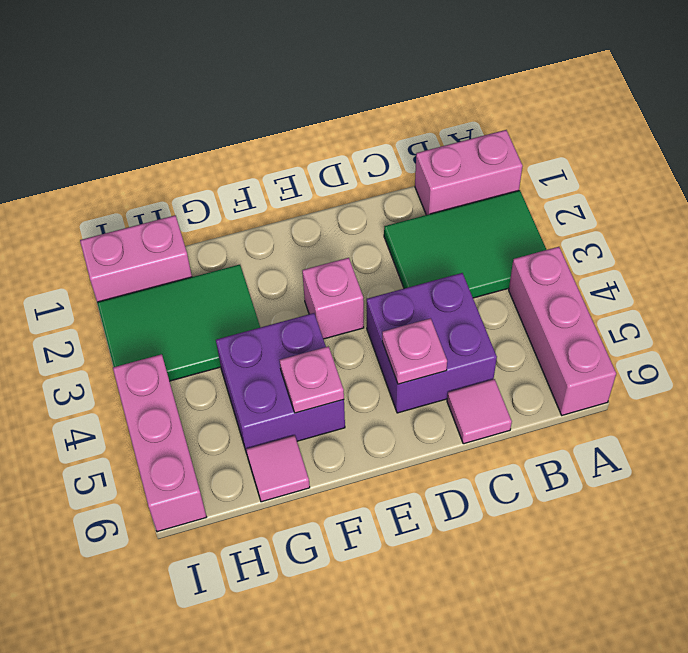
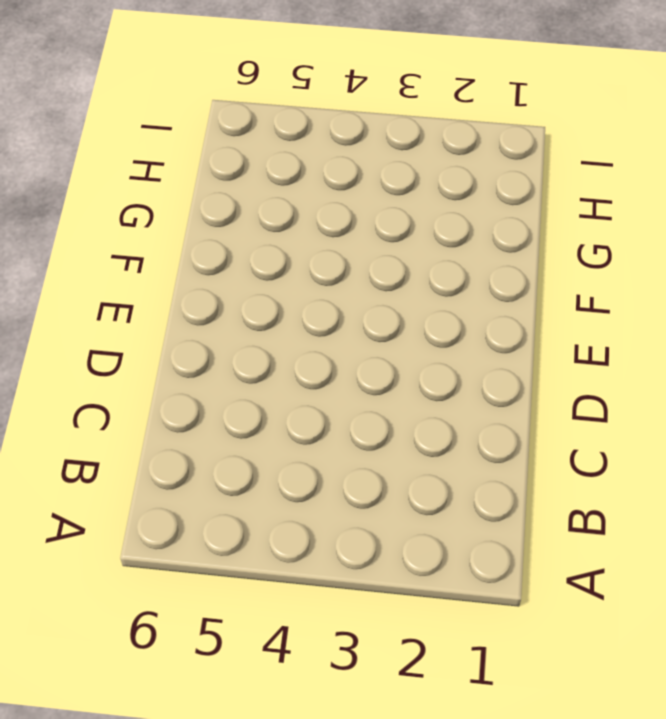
none -> pink 1x2 brick [415,130,523,215]
none -> green 2x3 tile [384,190,546,298]
none -> pink 1x3 brick [509,247,616,415]

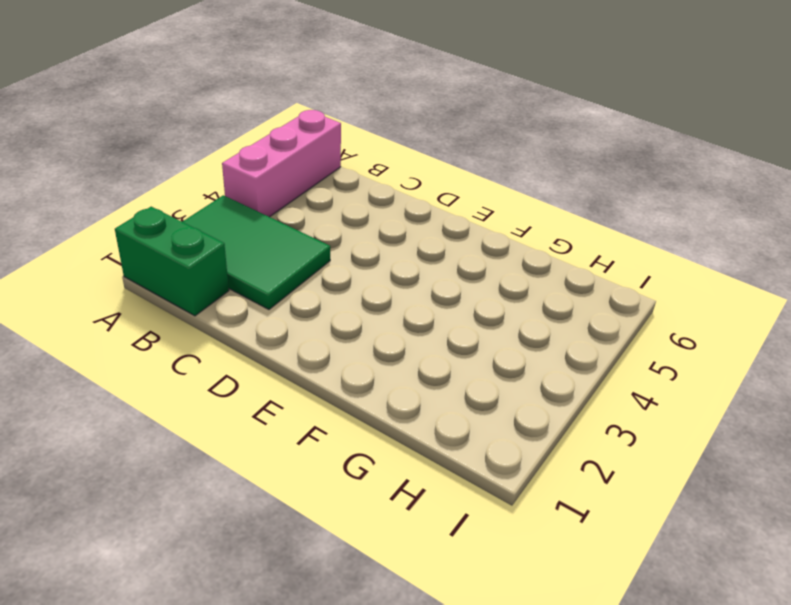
green 1x2 brick [115,207,229,316] -> pink 1x2 brick [415,130,523,215]
none -> purple 2x2 brick [367,273,497,413]
none -> pink 1x1 tile [447,379,512,444]
none -> pink 1x1 brick [302,258,364,339]

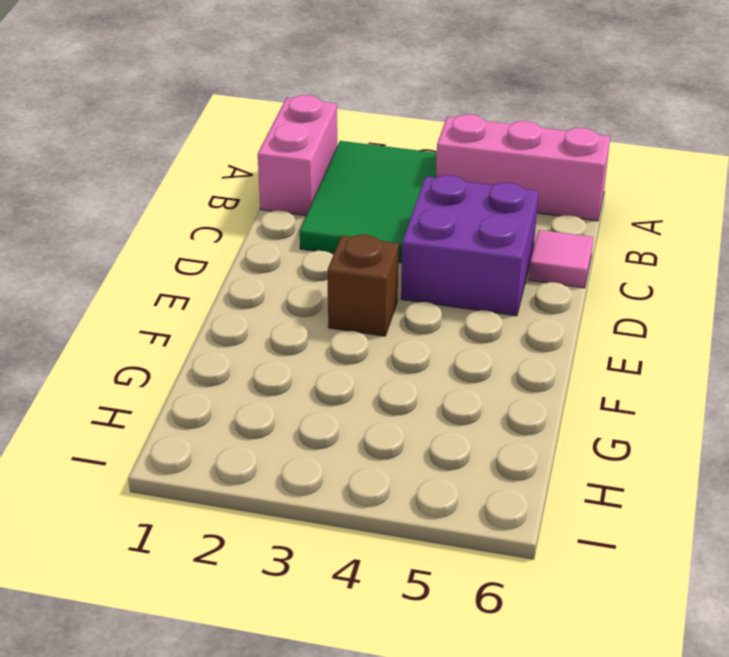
brown 1x1 brick [327,235,399,336] -> pink 1x1 brick [302,258,364,339]
none -> purple 2x2 brick [216,313,345,453]
none -> green 2x3 tile [97,265,260,381]
none -> pink 1x1 tile [246,435,310,502]

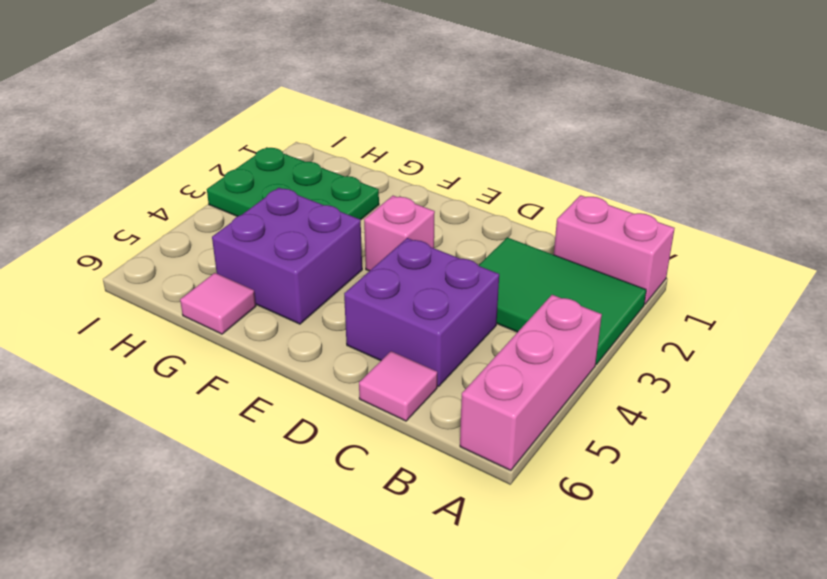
green 2x3 plate [207,147,379,220] -> green 2x3 tile [97,265,260,381]
none -> pink 1x2 brick [80,215,192,302]
none -> pink 1x3 brick [113,354,206,532]
none -> pink 1x1 plate [382,318,447,384]

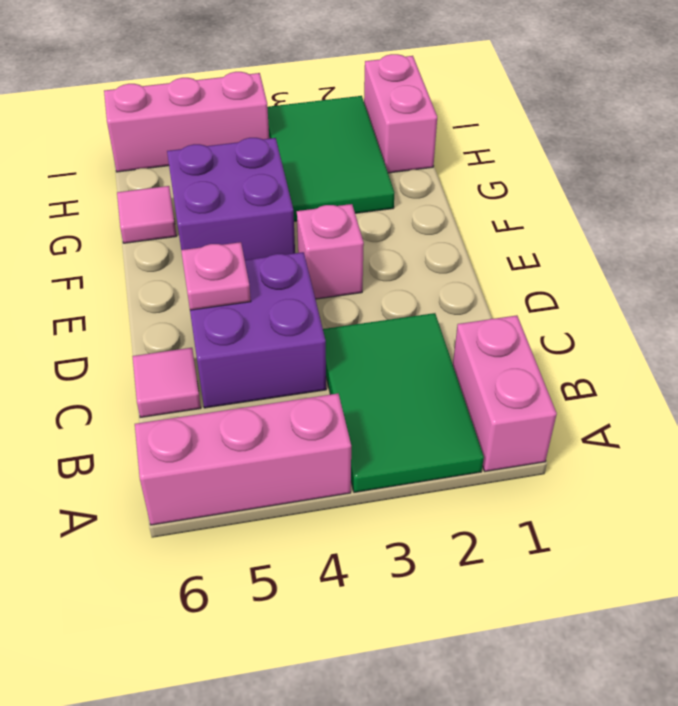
none -> pink 1x1 plate [280,346,344,413]

